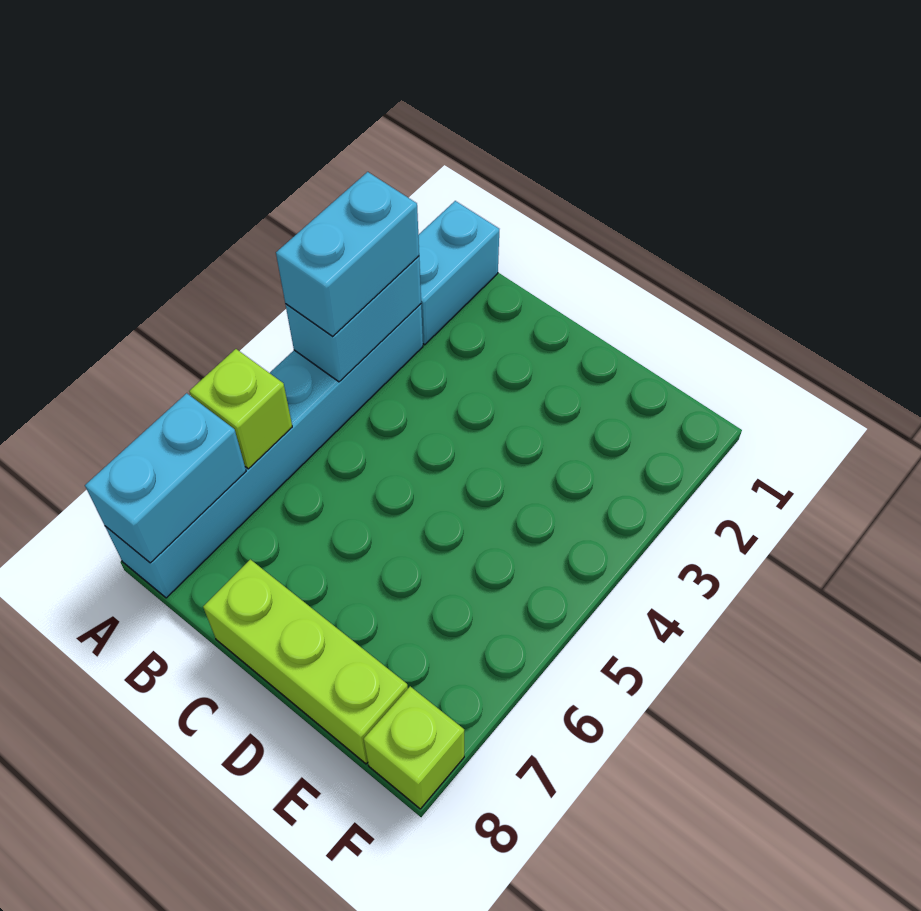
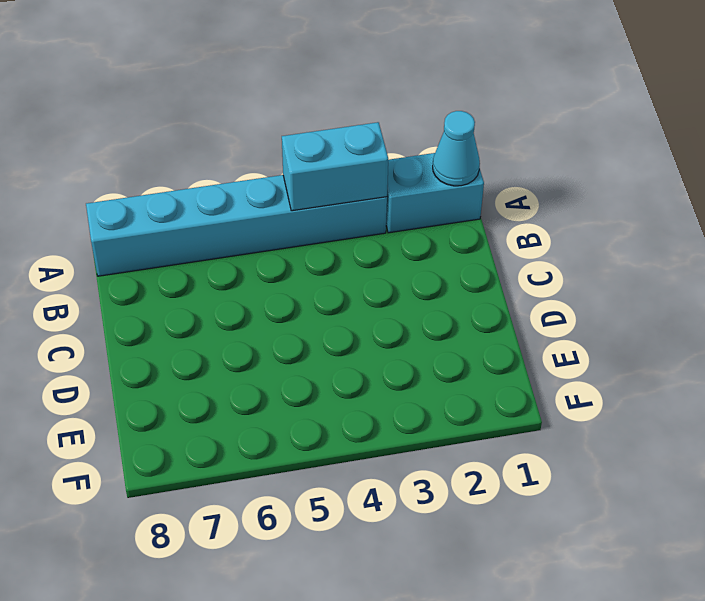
cyan 1x1 cone [433,111,480,186] -> none
none -> lime 1x3 brick [203,559,408,764]
none -> lime 1x1 brick [364,686,464,809]

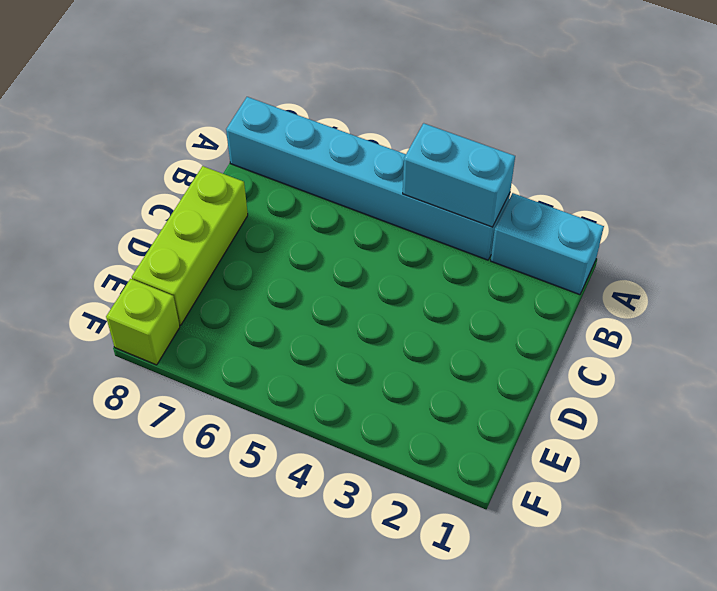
none -> lime 1x1 brick [189,349,292,469]
none -> cyan 1x2 brick [85,393,246,563]

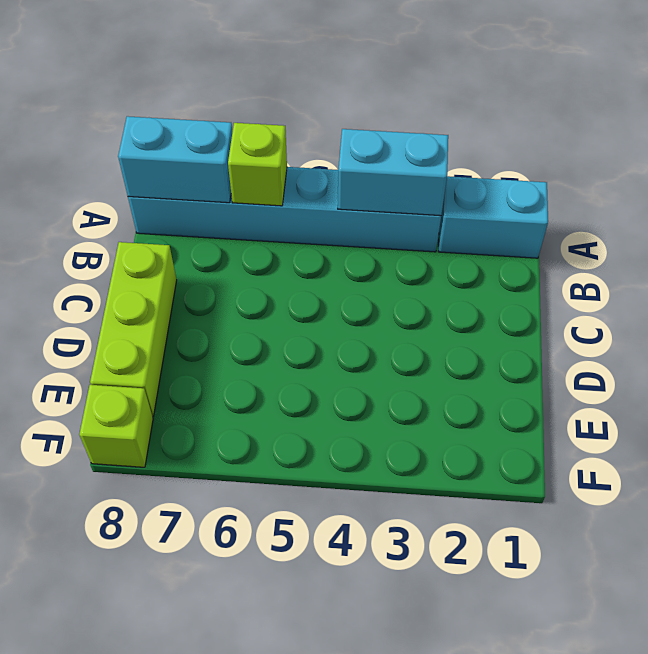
none -> cyan 1x2 brick [276,172,419,337]

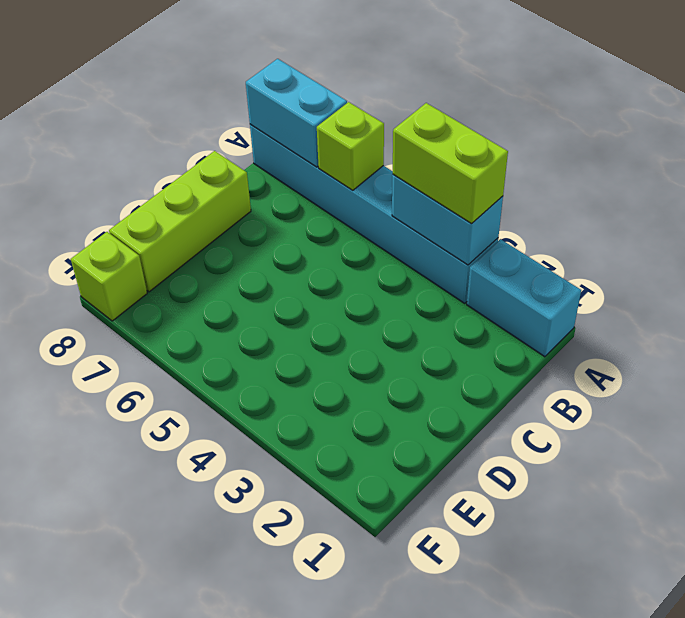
lime 1x2 brick [393,103,508,224] -> cyan 1x2 brick [276,172,419,337]

